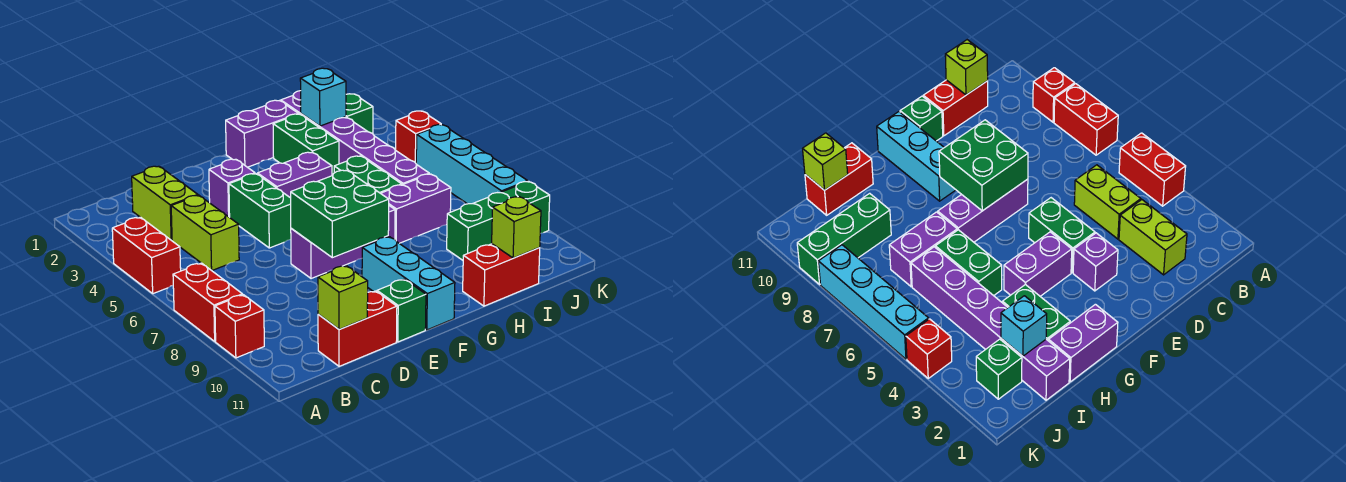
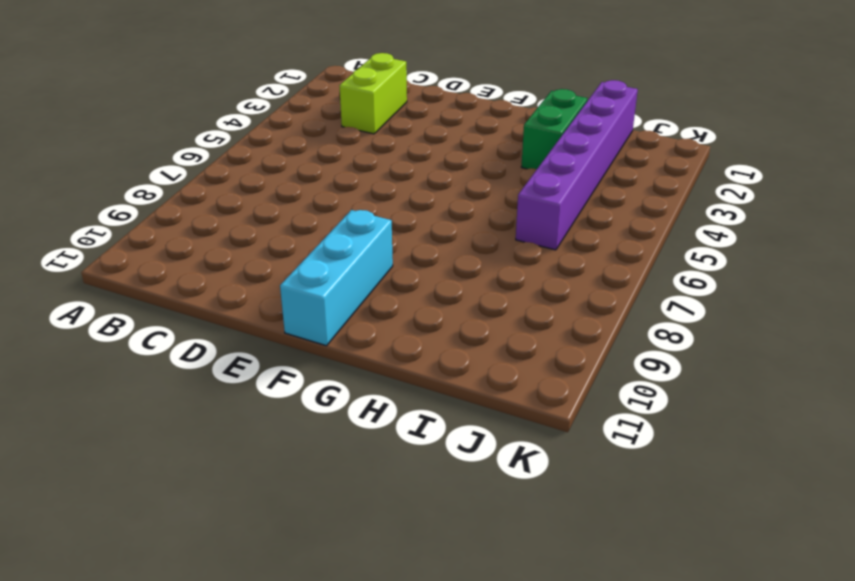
none -> red 1x2 brick [112,217,181,294]
none -> red 1x2 brick [173,263,243,341]
none -> red 1x1 brick [215,295,264,358]

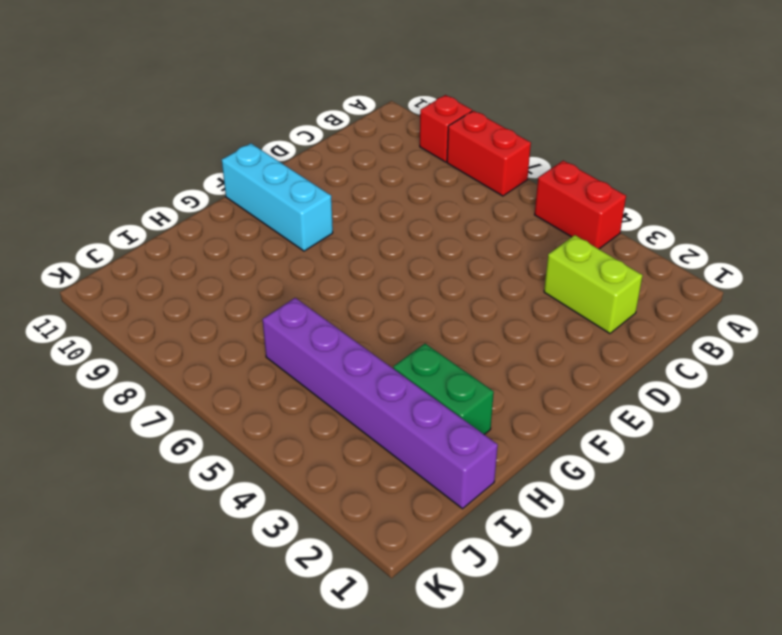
none -> lime 1x2 brick [171,195,239,270]
none -> red 1x2 brick [318,291,397,366]
none -> purple 1x1 brick [209,159,255,217]

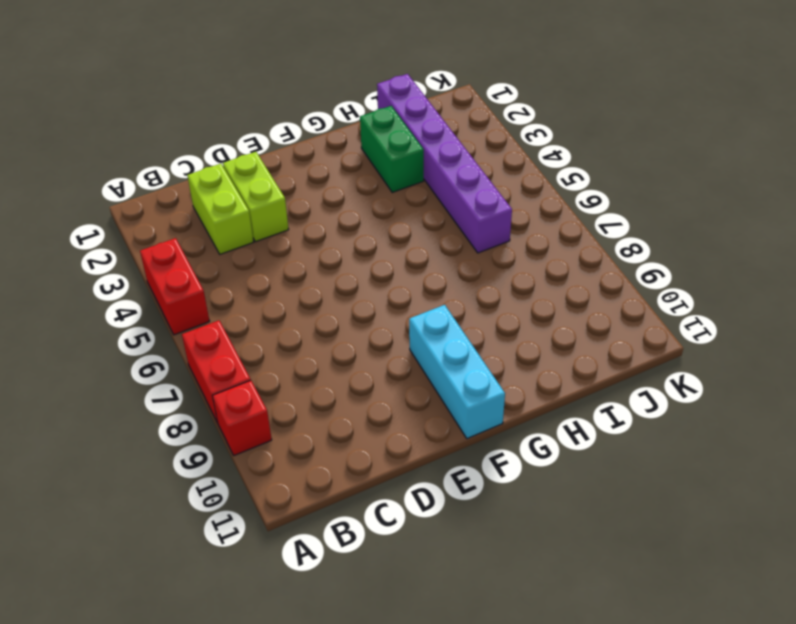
lime 1x2 brick [223,152,289,242] -> lime 1x2 brick moved to [171,195,239,270]
none -> red 1x2 brick [318,291,397,366]
none -> purple 1x1 brick [209,159,255,217]
none -> green 1x2 brick [229,174,291,248]

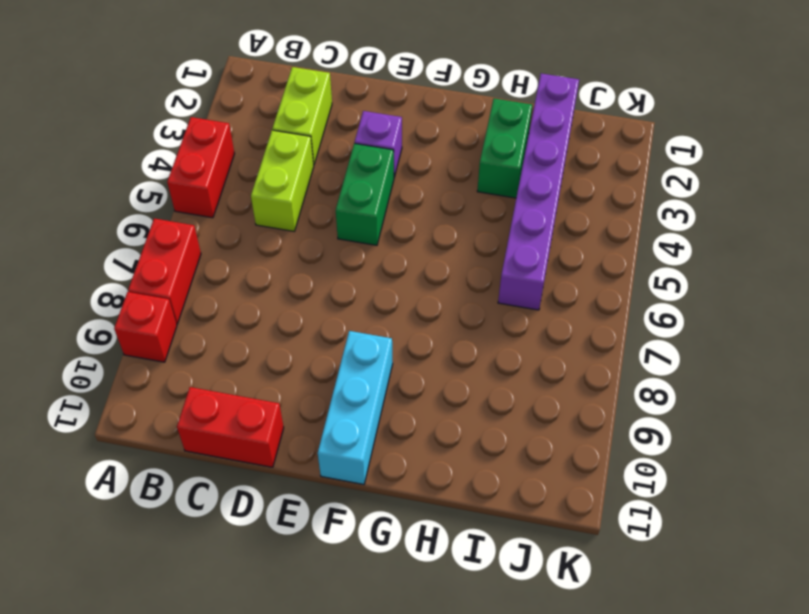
none -> purple 1x3 brick [291,206,395,279]
none -> green 1x1 brick [377,279,426,342]
none -> purple 1x2 brick [257,152,332,198]

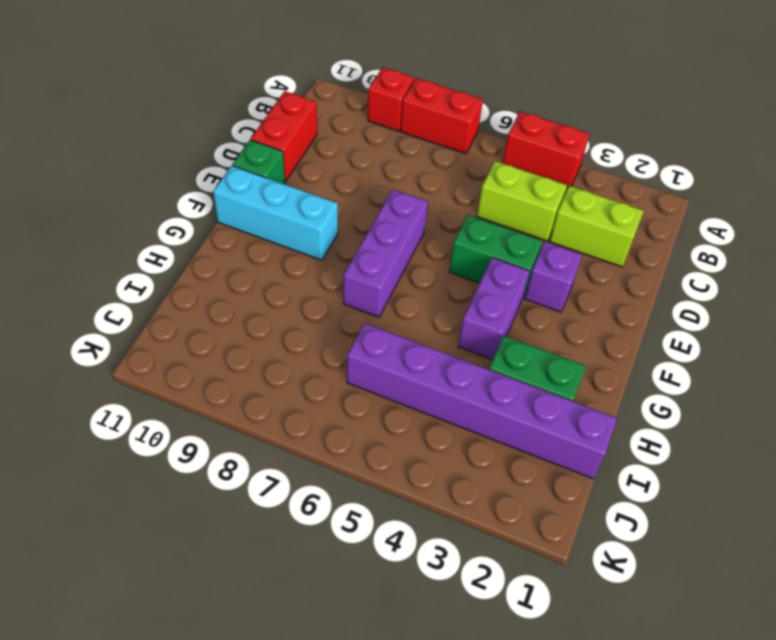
none -> purple 1x2 brick [226,100,298,167]
none -> green 1x2 brick [334,156,402,193]
none -> purple 1x2 brick [381,174,451,243]

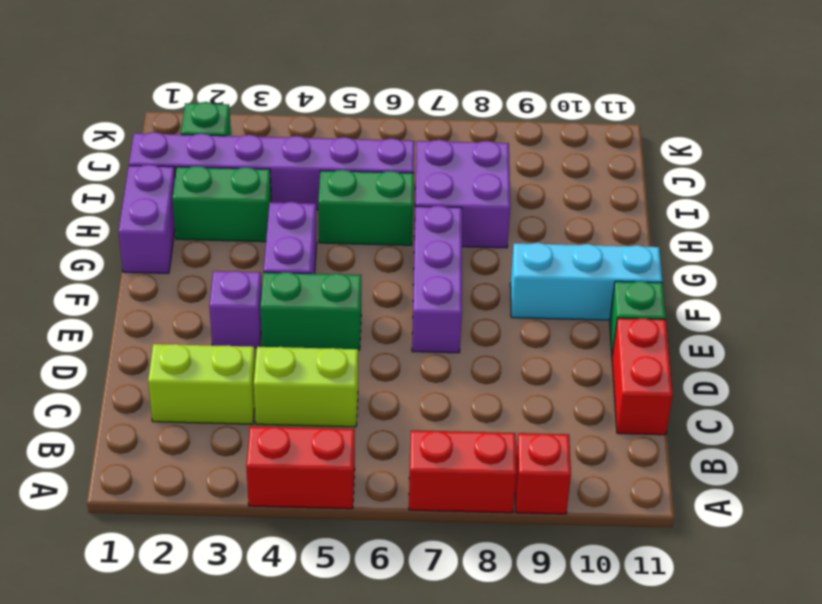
purple 2x2 brick [414,139,510,248] -> purple 1x2 brick [381,174,451,243]
none -> red 1x2 brick [463,244,540,306]
none -> green 1x3 brick [447,181,550,260]
none -> red 1x1 brick [396,111,441,163]

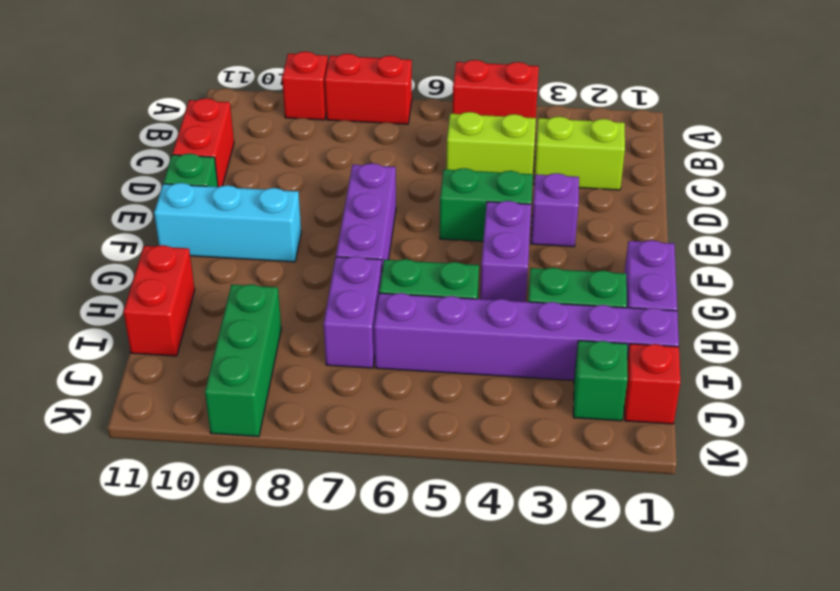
red 1x1 brick [624,344,680,424] -> red 1x1 brick moved to [396,111,441,163]
none -> cyan 1x4 brick [416,125,528,204]
none -> lime 1x1 brick [318,266,368,329]
none -> green 2x2 brick [291,170,389,258]

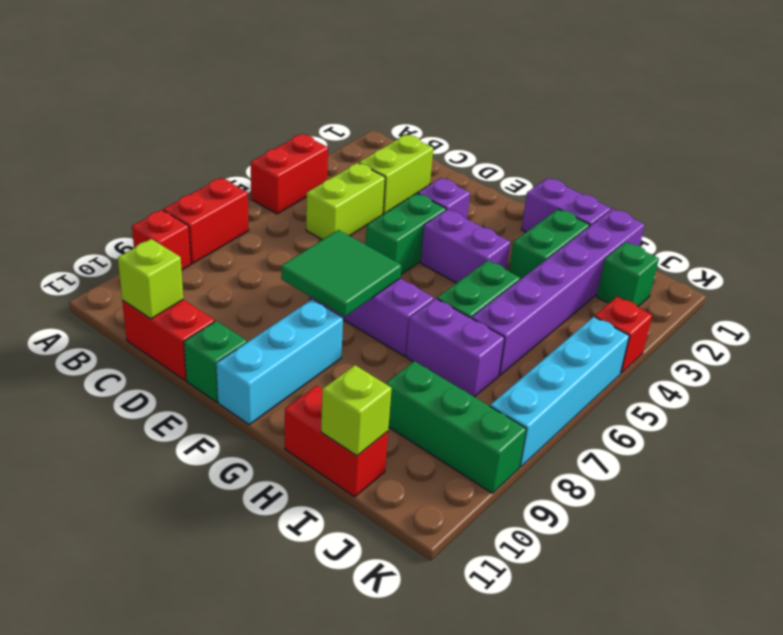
green 2x2 tile [281,230,402,317] -> green 2x2 brick [291,170,389,258]
none -> cyan 1x1 brick [300,68,346,126]

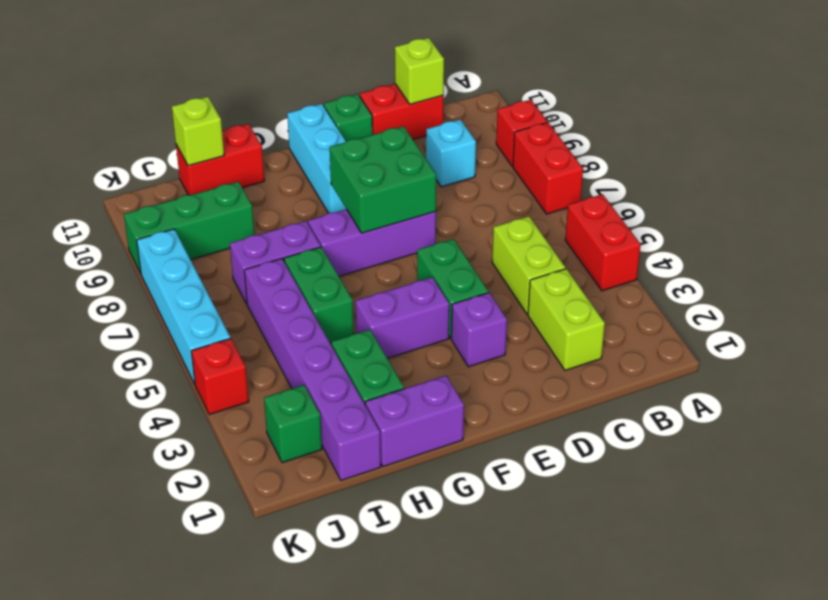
cyan 1x1 brick [426,120,476,187] -> cyan 1x1 brick moved to [300,68,346,126]

